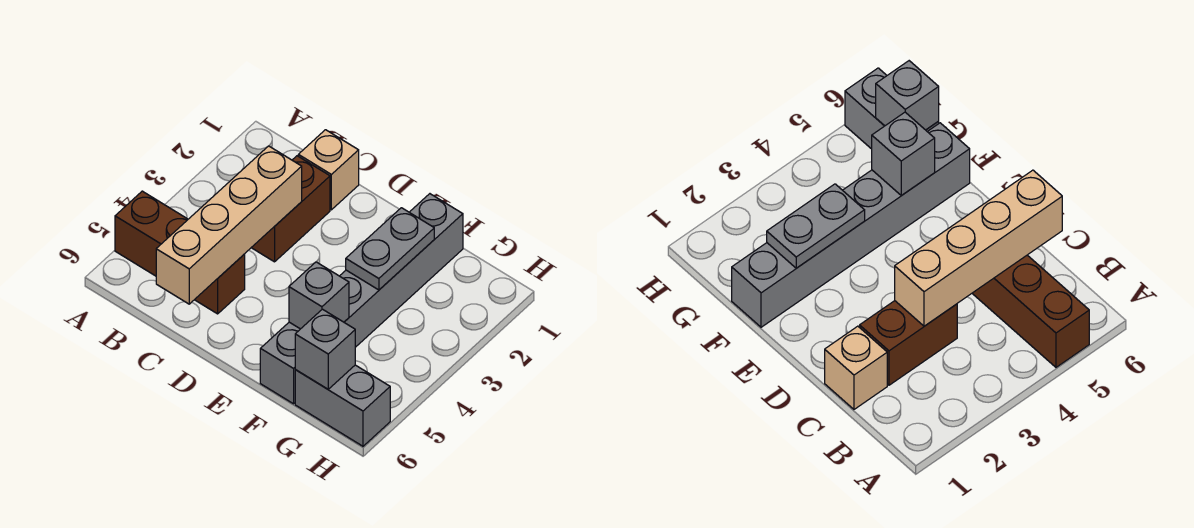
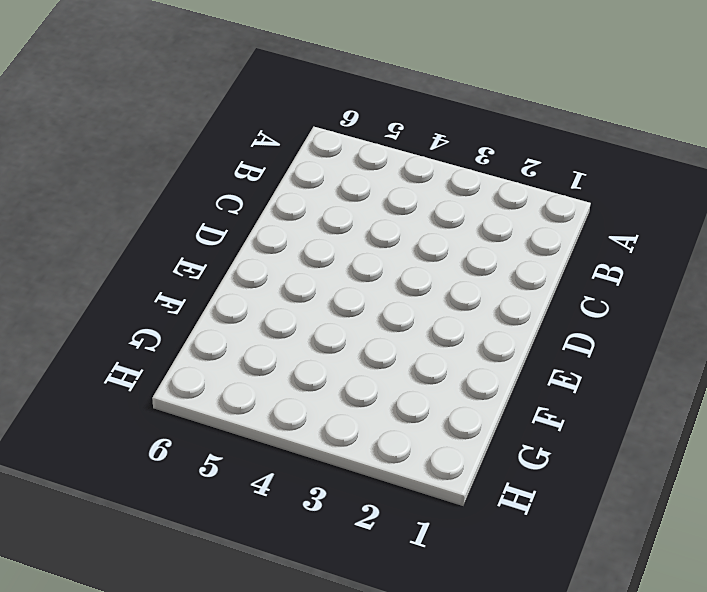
none -> brown 1x3 brick [115,191,245,314]
none -> tan 1x1 brick [298,130,359,210]

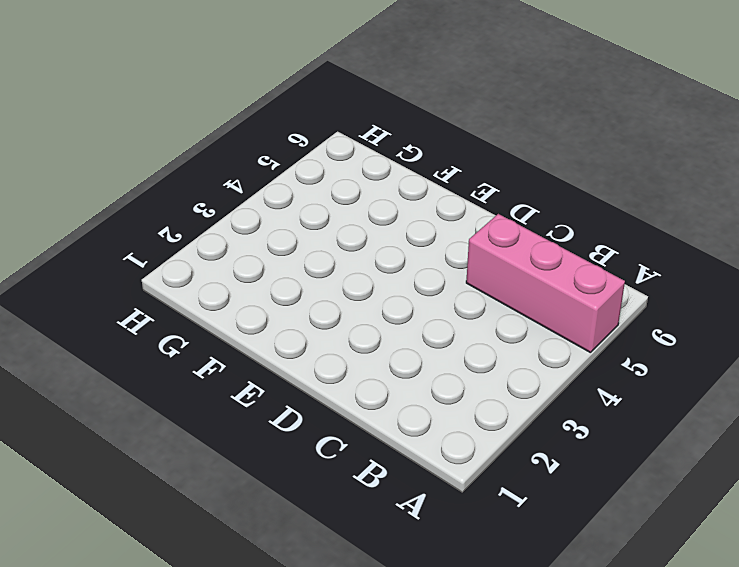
pink 1x3 brick [466,214,625,353] -> brown 1x3 brick [115,191,245,314]
none -> tan 1x1 brick [298,130,359,210]
none -> brown 1x2 brick [251,156,330,262]

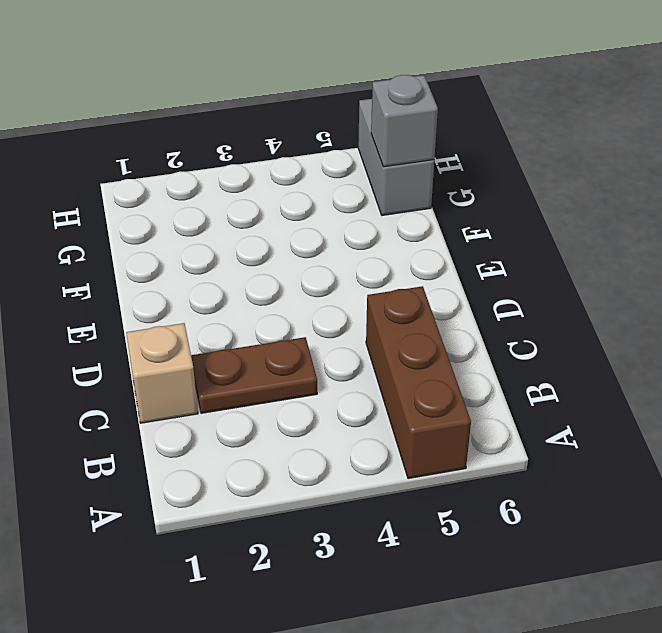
brown 1x2 plate [191,337,317,413] -> brown 1x2 brick [251,156,330,262]
none -> grey 1x6 brick [260,194,463,404]
none -> tan 1x4 brick [156,146,302,304]

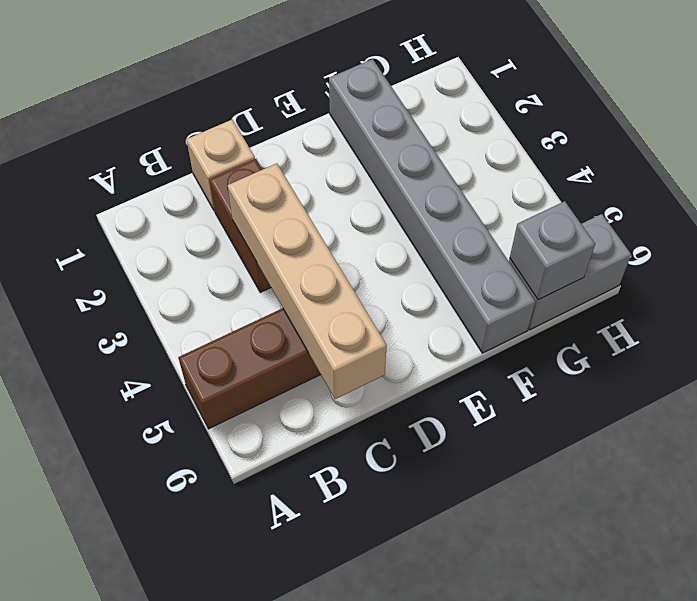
none -> grey 1x2 plate [346,208,434,290]
none -> grey 1x1 brick [289,262,349,329]

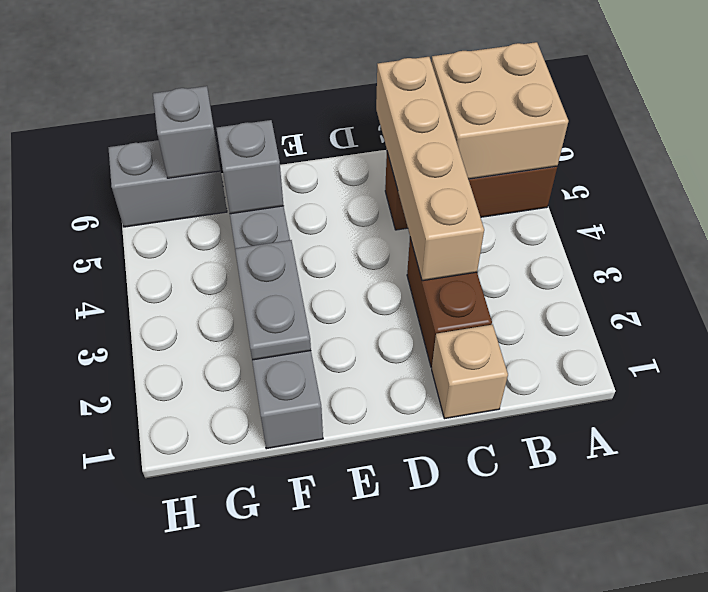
tan 2x2 brick [432,42,568,179] -> none

